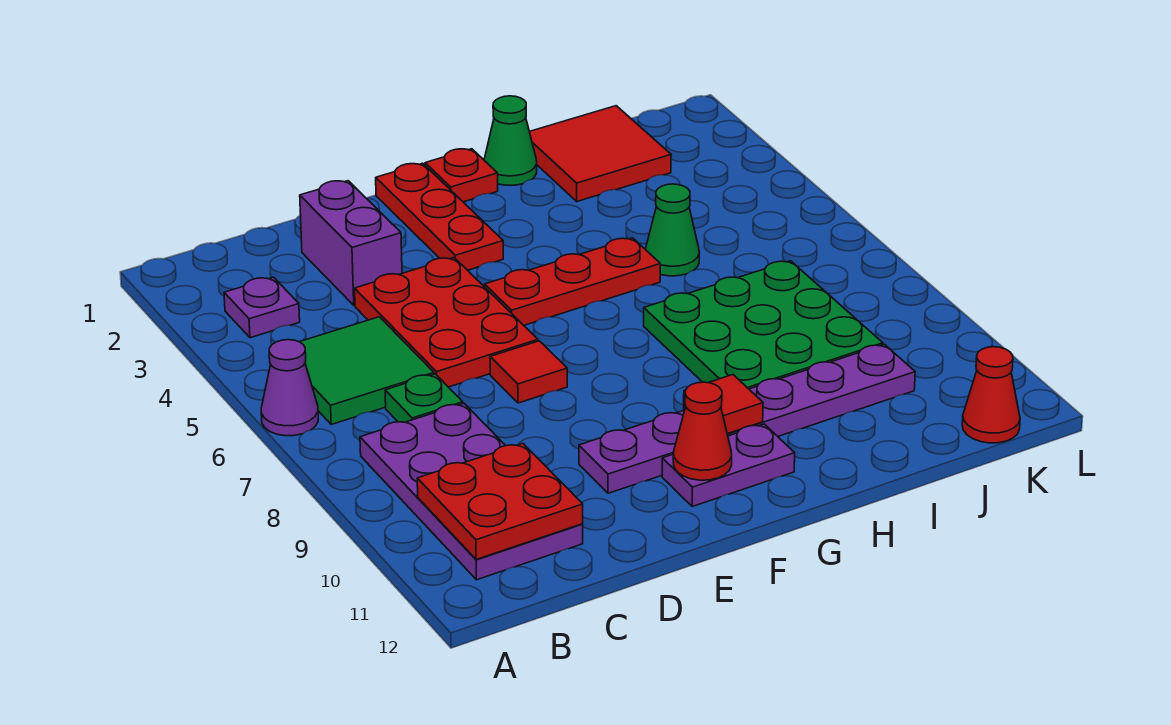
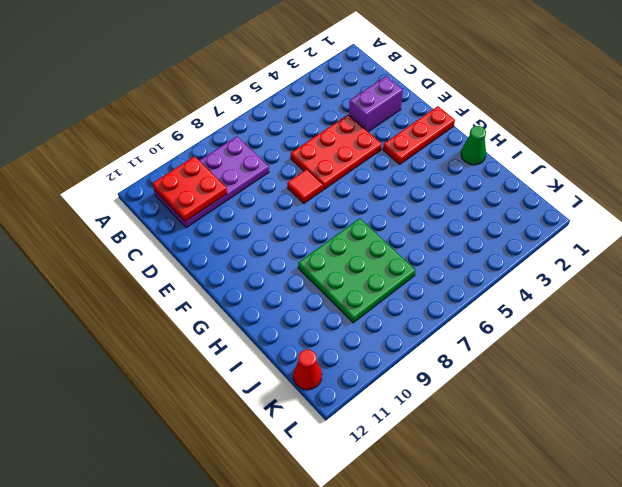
none -> purple 1x1 cone [261,340,318,436]
none -> purple 1x1 plate [224,277,300,338]
none -> green 2x2 tile [300,317,434,424]

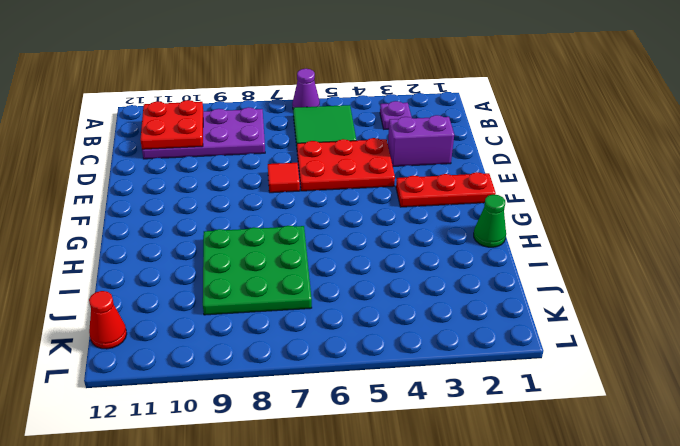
none -> green 1x1 plate [385,374,463,422]
none -> purple 1x6 plate [579,344,915,493]
none -> red 1x3 plate [485,238,660,325]

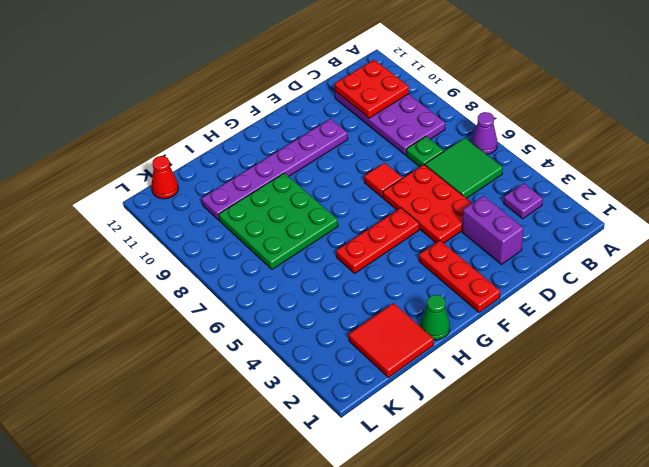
none -> purple 1x2 plate [662,424,795,507]
none -> red 1x1 plate [425,149,498,202]
none -> green 1x1 cone [645,184,699,276]

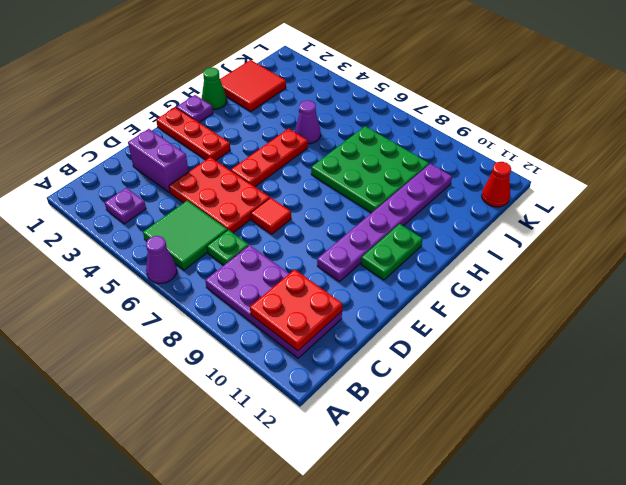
green 1x2 plate [361,224,423,280] -> purple 1x2 plate [662,424,795,507]
purple 1x1 plate [176,95,213,122] -> red 1x1 plate [425,149,498,202]
purple 1x1 cone [295,101,321,144] -> green 1x1 cone [645,184,699,276]
none -> red 1x1 cone [673,382,732,480]
none -> red 1x1 tile [684,375,763,434]

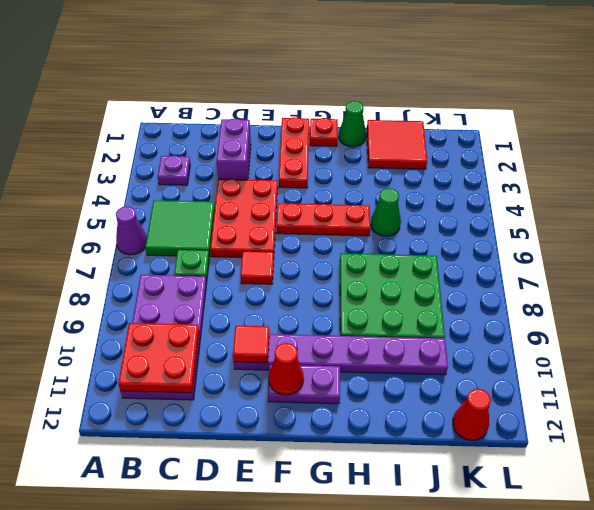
red 1x1 tile [233,326,269,363] -> red 1x1 tile moved to [684,375,763,434]

